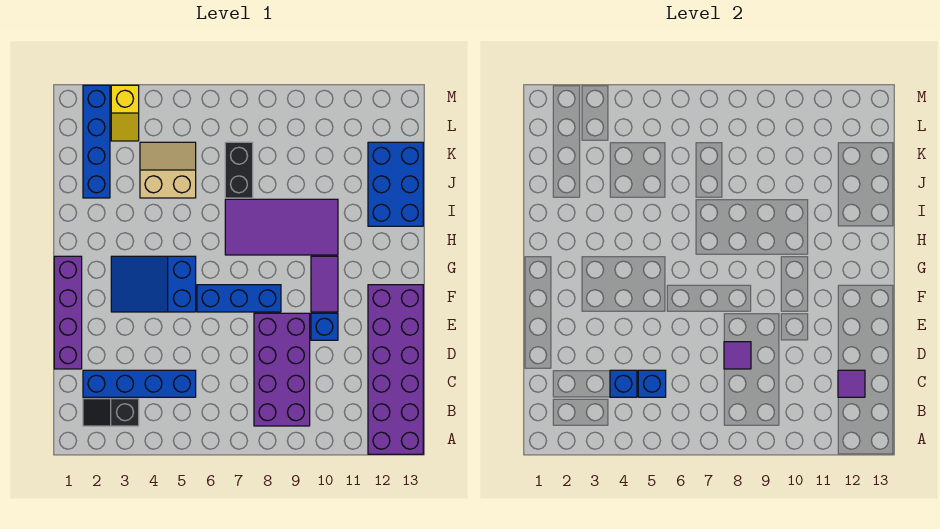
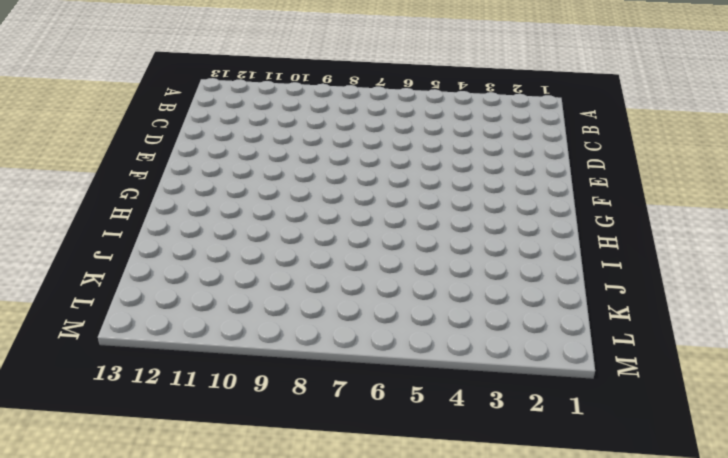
none -> purple 2x6 brick [368,285,423,454]
none -> black 1x2 slope [83,399,139,426]
none -> purple 2x4 brick [254,313,310,426]

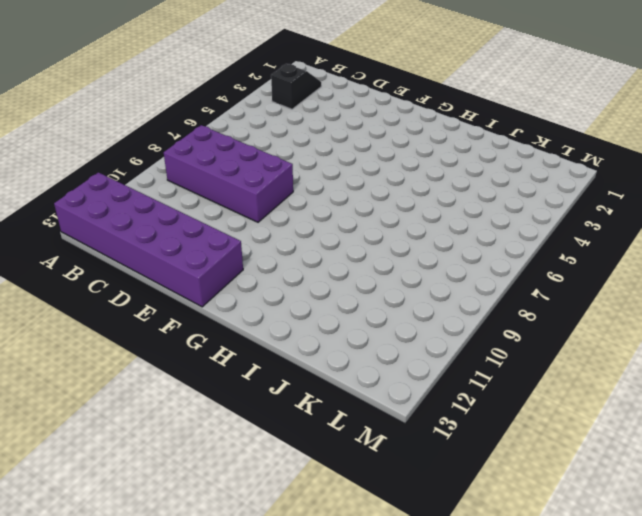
none -> blue 1x4 brick [83,370,196,397]
none -> purple 1x4 brick [54,256,82,369]
none -> blue 1x1 brick [311,313,338,340]

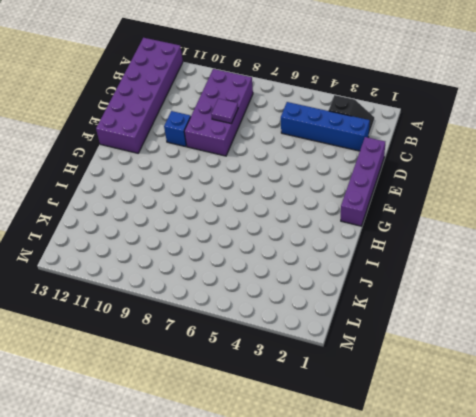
none -> blue 2x3 slope [111,256,196,312]
none -> blue 1x3 brick [197,285,281,312]
none -> purple 1x2 tile [311,256,338,312]

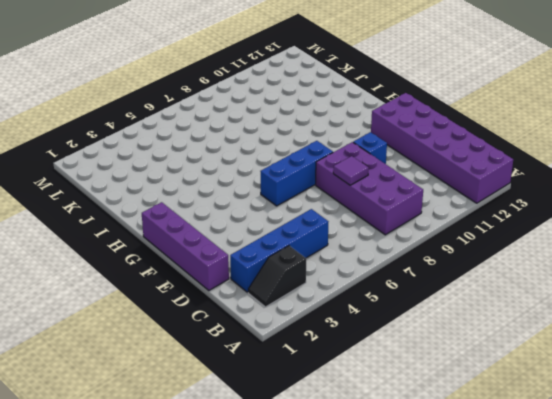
none -> blue 2x3 slope [111,256,196,312]
none -> purple 1x2 tile [311,256,338,312]
none -> purple 2x4 tile [225,199,338,255]

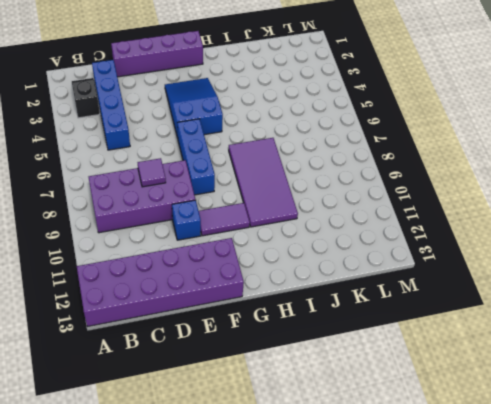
none -> blue 2x3 brick [368,142,423,226]
none -> blue 1x4 brick [83,85,110,198]
none -> tan 2x2 slope [140,142,196,198]

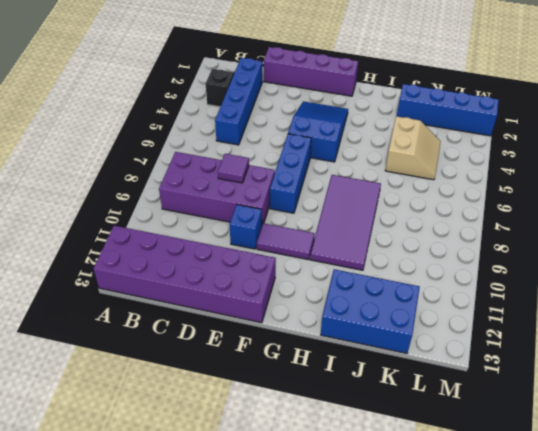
none -> black 1x2 brick [225,142,253,198]
none -> yellow 1x2 slope [111,85,139,141]
none -> blue 1x1 brick [610,370,637,397]

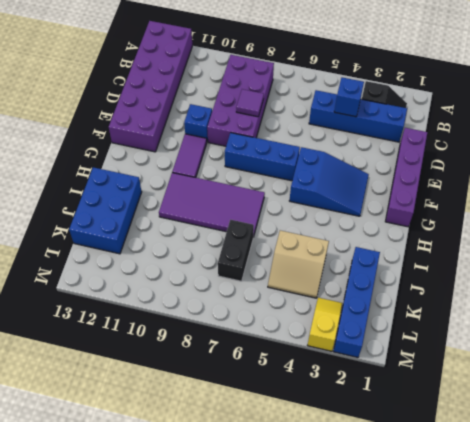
none -> blue 1x1 brick [638,370,666,397]
none -> purple 1x1 tile [838,370,865,397]

